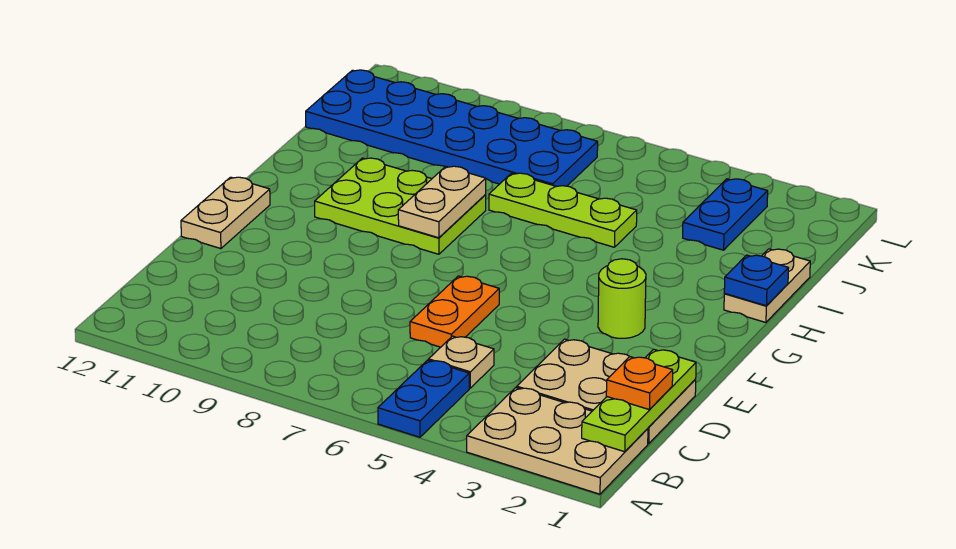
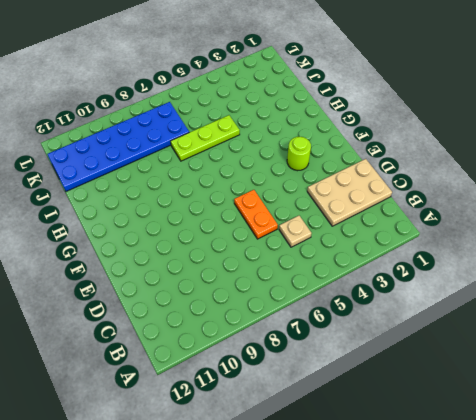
none -> tan 2x3 plate [467,388,648,494]
none -> blue 1x2 plate [378,360,469,437]
none -> tan 1x2 plate [181,177,270,249]

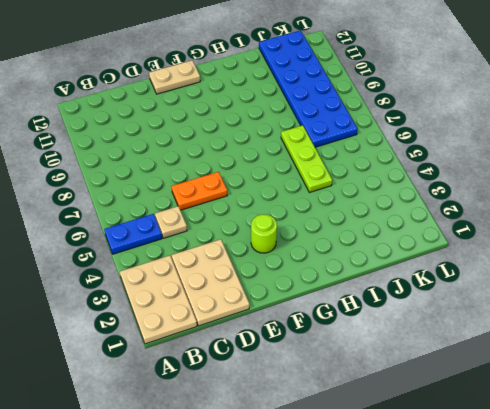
none -> lime 2x3 plate [315,158,486,254]
none -> tan 1x2 plate [724,249,810,322]
none -> blue 1x2 plate [683,179,768,250]

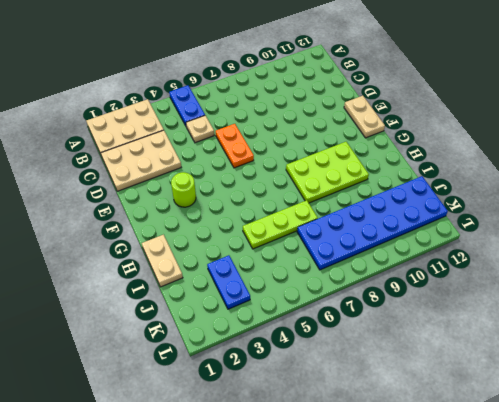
none -> lime 1x3 plate [582,349,696,452]
none -> tan 1x2 plate [398,166,486,238]
none -> blue 1x1 plate [724,255,788,306]

